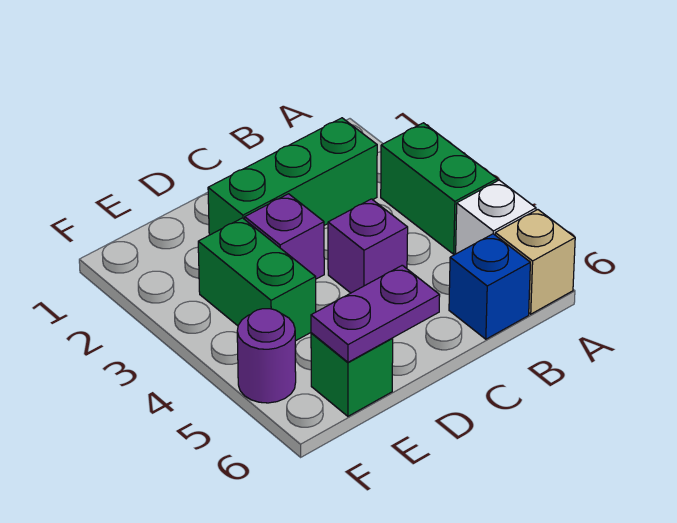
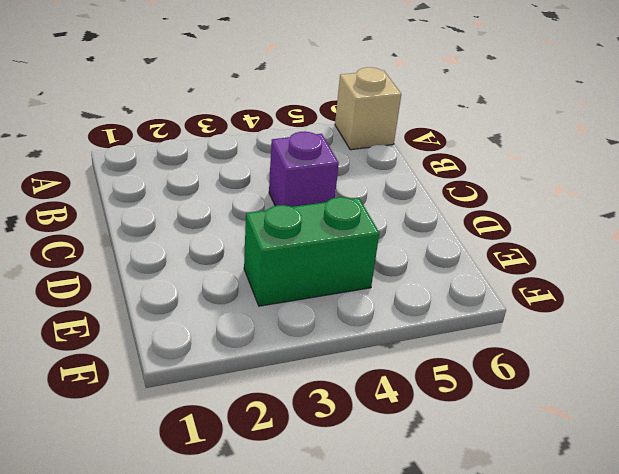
none -> green 1x2 brick [381,123,497,254]
none -> white 1x1 brick [456,180,536,254]

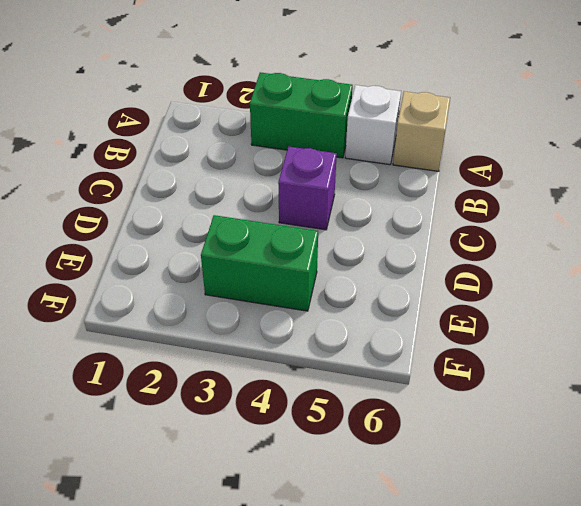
none -> green 1x3 brick [208,118,377,235]
none -> blue 1x1 brick [449,234,530,339]

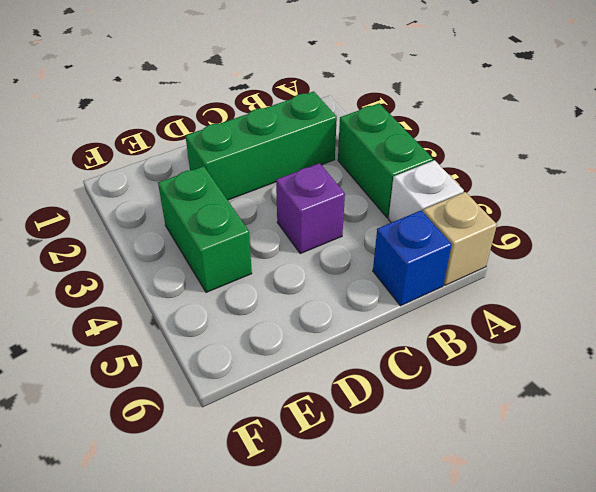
none -> purple 1x1 brick [245,194,324,279]
none -> green 1x1 brick [311,333,393,416]

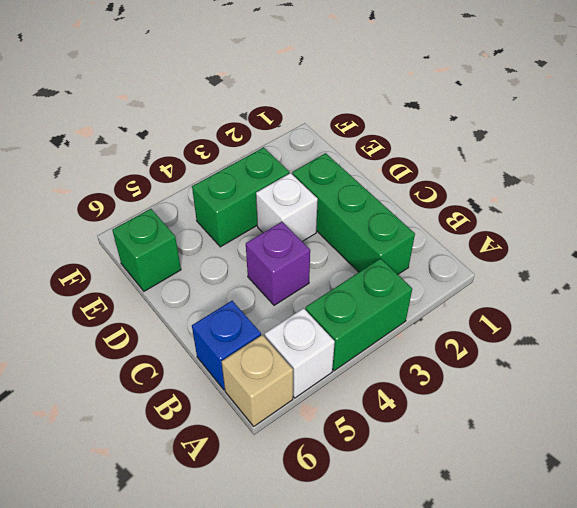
white 1x1 brick [256,173,318,242] -> purple 1x1 brick [245,194,324,279]
none -> purple 1x1 round brick [237,309,296,403]
none -> purple 1x2 plate [311,265,440,362]

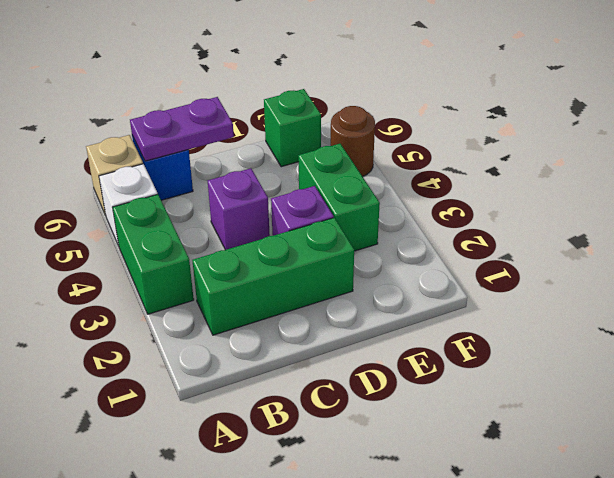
purple 1x2 plate [130,97,234,161] -> purple 1x2 plate moved to [311,265,440,362]
brown 1x1 round brick [331,106,375,176] -> purple 1x1 round brick [237,309,296,403]

